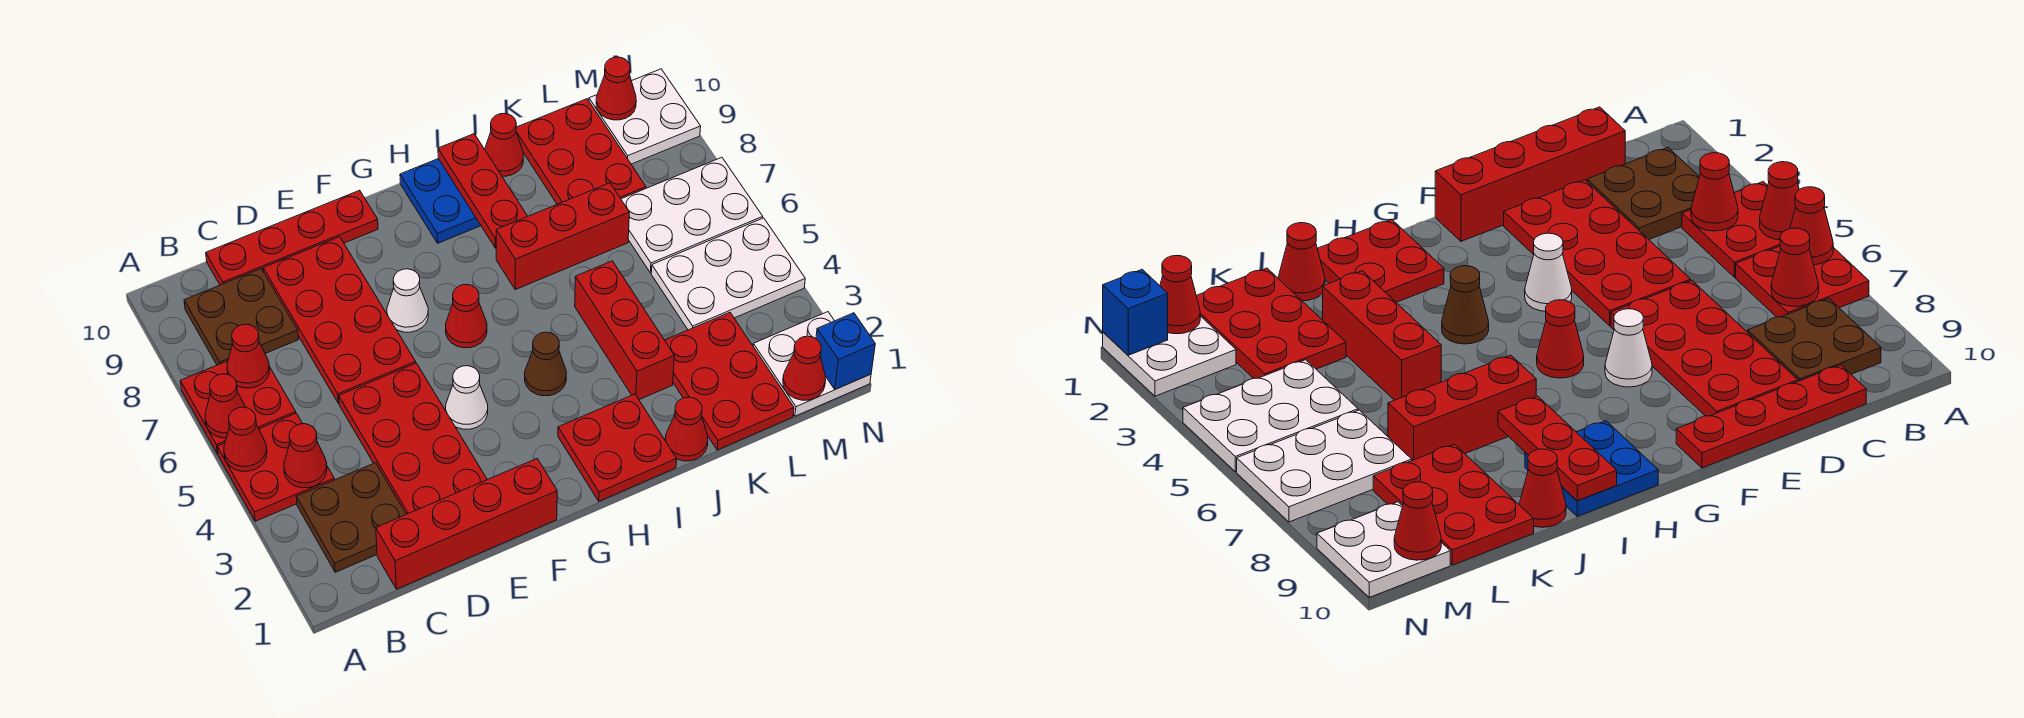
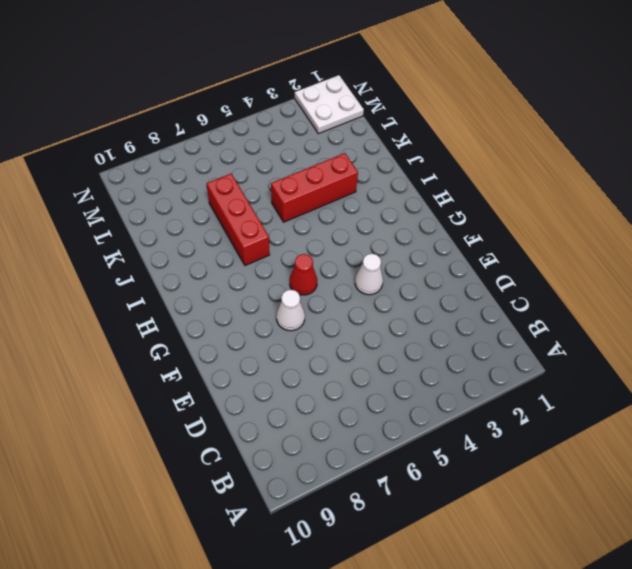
none -> red 2x2 plate [217,413,334,521]
none -> red 2x2 plate [180,361,296,454]
none -> brown 2x2 plate [296,463,406,572]
none -> brown 2x2 plate [184,269,298,365]

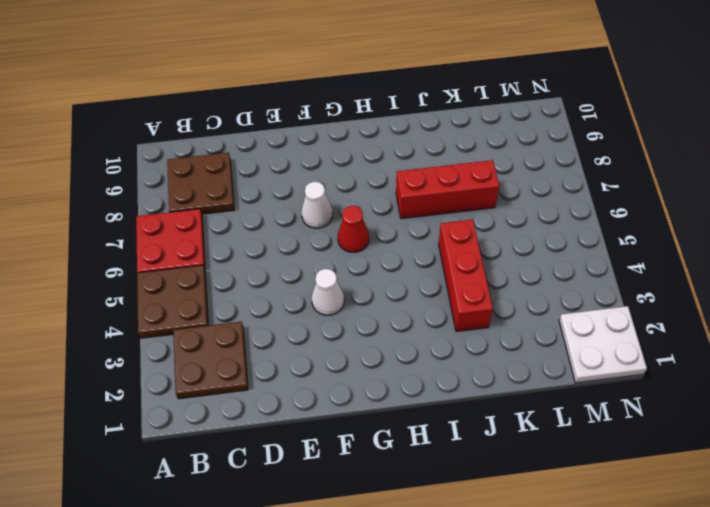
brown 2x2 plate [137,265,208,338] -> red 2x2 plate [217,413,334,521]
none -> red 1x4 brick [376,459,557,589]
none -> red 1x4 plate [206,190,378,285]
none -> red 2x4 plate [339,363,487,514]
none -> red 2x4 plate [263,237,416,403]

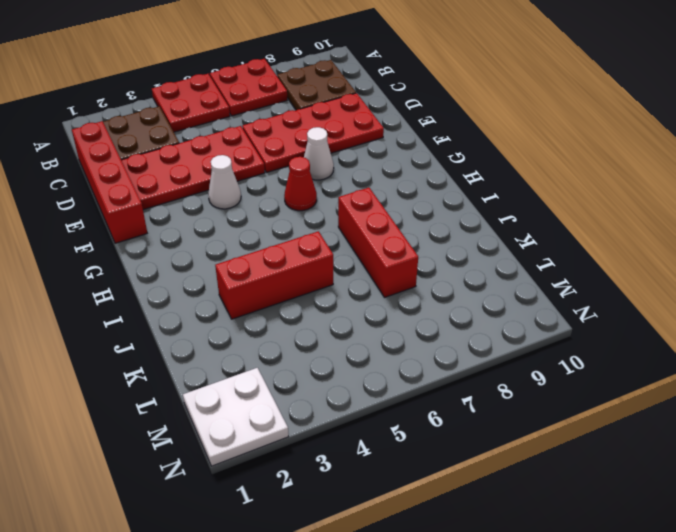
none -> red 1x4 plate [206,190,378,285]
none -> red 2x2 plate [558,394,677,501]
none -> brown 1x1 cone [525,332,566,396]
none -> blue 2x2 plate [400,159,481,243]

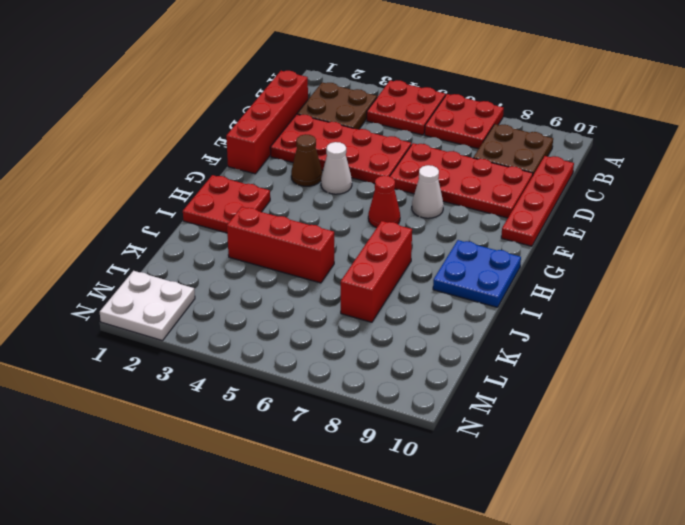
brown 1x1 cone [291,134,322,186] -> brown 1x1 cone moved to [525,332,566,396]
none -> red 1x1 cone [665,397,708,461]
none -> red 1x1 cone [485,113,523,176]
none -> red 2x3 plate [665,313,794,450]
none -> red 2x3 plate [516,99,646,204]

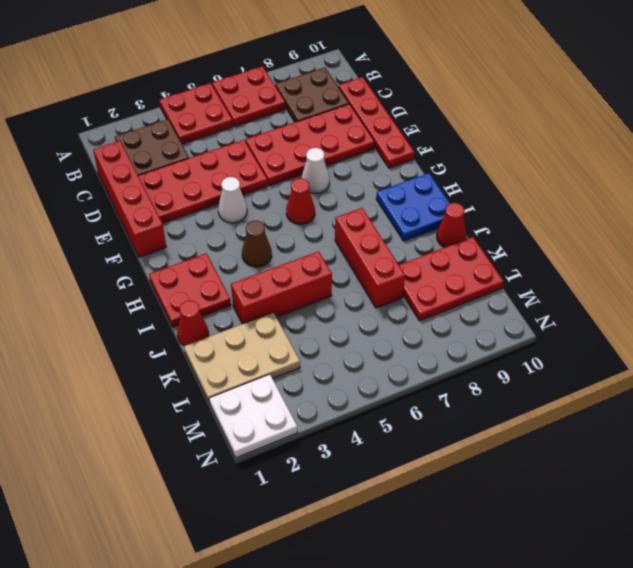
tan 2x3 plate [184,312,300,403] -> red 2x3 plate [665,313,794,450]
none -> white 2x3 plate [651,218,805,330]
none -> white 2x3 plate [621,157,763,273]
none -> white 2x2 plate [589,69,701,164]
none -> red 1x1 cone [224,407,267,471]

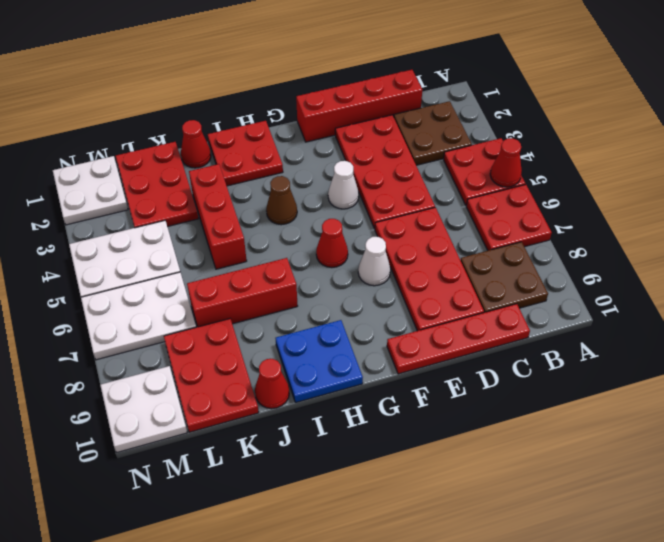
none -> red 1x1 cone [205,374,246,438]
none -> red 1x1 cone [284,424,327,488]
none -> red 1x1 cone [227,324,269,388]
none -> red 1x3 plate [438,134,528,248]

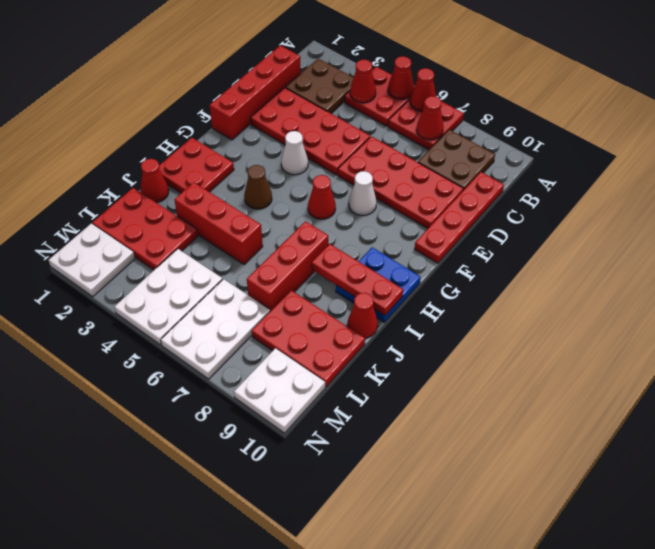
none -> red 1x1 cone [783,336,826,400]
none -> red 1x1 cone [596,57,636,120]
none -> blue 1x1 brick [816,313,875,389]

